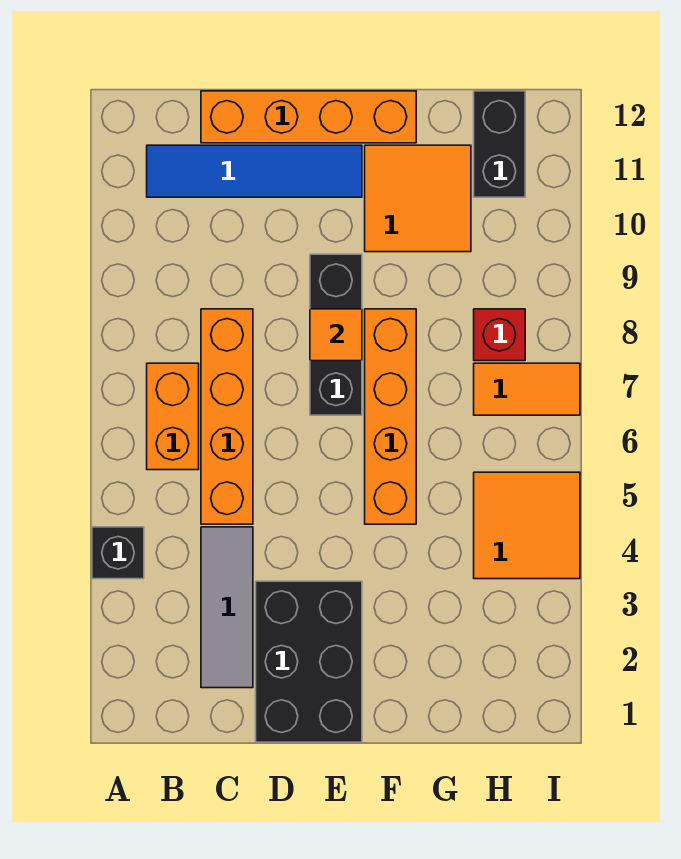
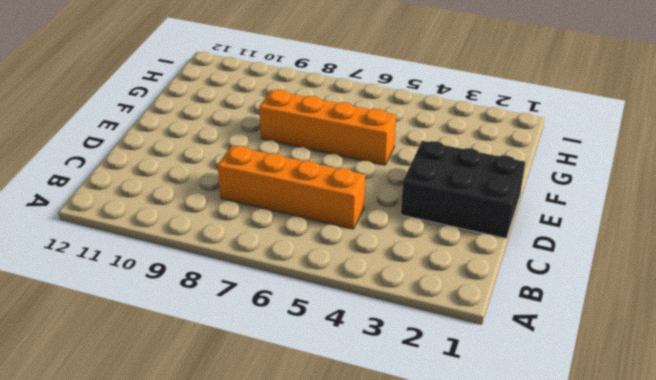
none -> black 1x1 brick [92,527,144,579]
none -> orange 1x2 brick [147,363,199,470]
none -> blue 1x4 tile [147,145,362,197]

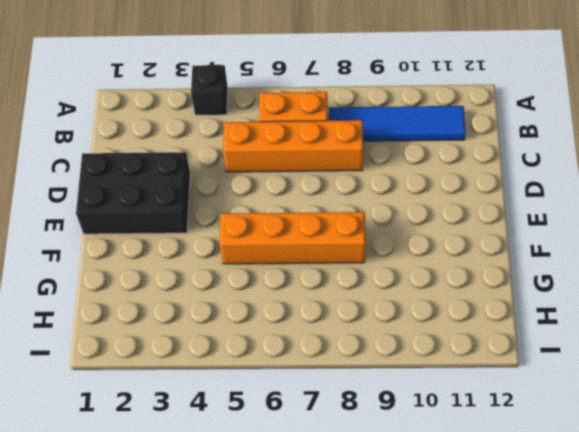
blue 1x4 tile [329,106,466,141] -> blue 1x4 tile turned to [147,145,362,197]
none -> grey 1x3 tile [201,527,253,688]
none -> orange 1x4 brick [201,91,416,143]
none -> black 1x3 brick [310,254,362,415]

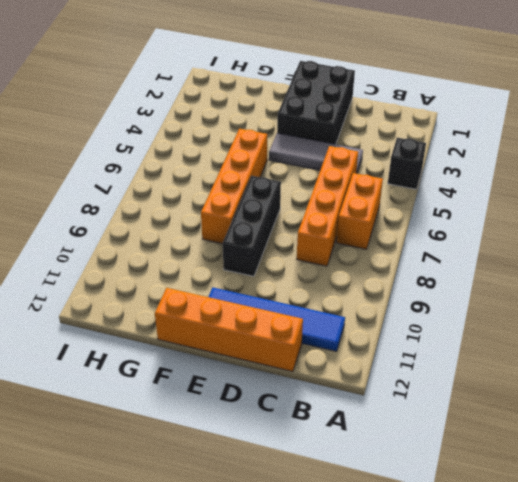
grey 1x3 tile [269,133,363,173] -> grey 1x3 tile turned to [201,527,253,688]
none -> orange 2x2 tile [365,145,471,252]
none -> orange 2x2 tile [474,472,580,579]
none -> orange 1x2 tile [474,363,580,415]

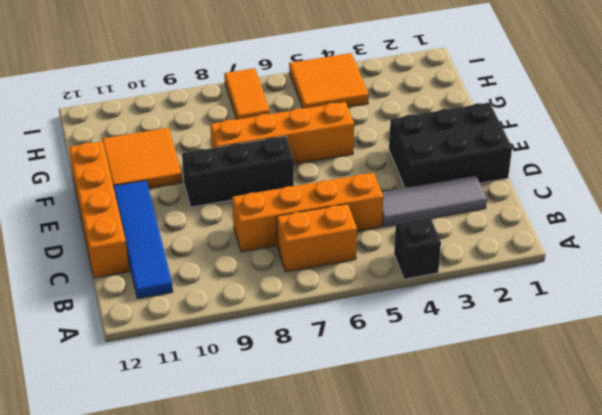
none -> red 1x1 brick [474,309,525,361]
none -> black 1x2 brick [474,91,525,197]
none -> orange 1x1 tile [310,309,362,361]

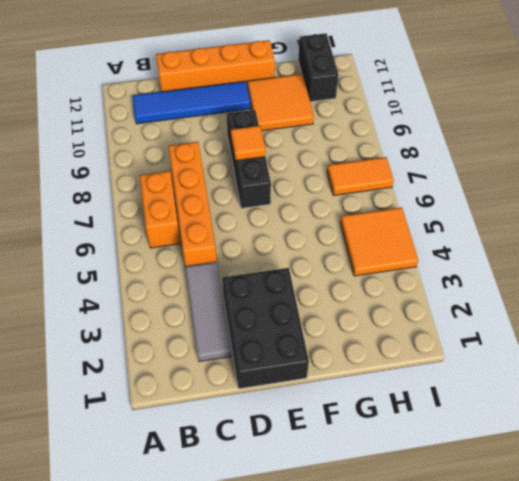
none -> black 1x1 brick [92,527,144,579]
none -> orange 1x4 brick [365,309,416,524]
none -> red 1x1 brick [474,309,525,361]

